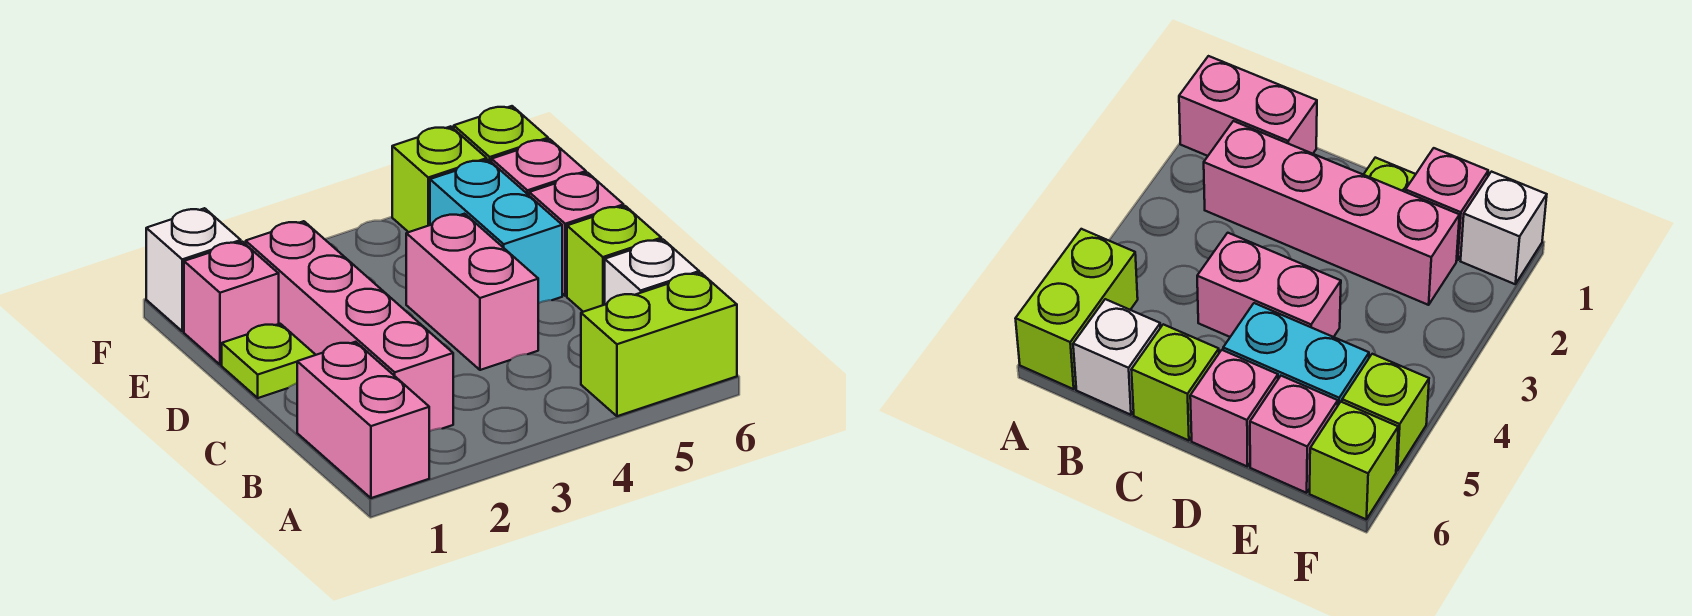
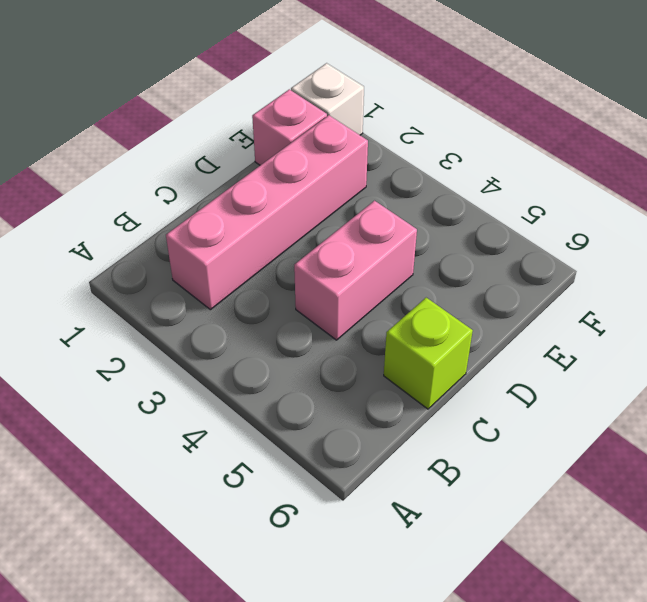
none -> pink 1x2 brick [297,342,429,498]
none -> lime 1x2 brick [581,273,737,416]
none -> white 1x1 brick [605,240,699,304]

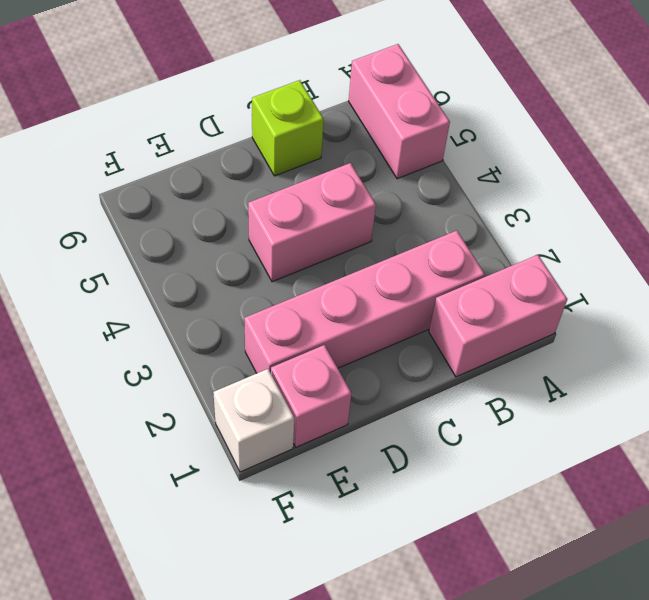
pink 1x2 brick [349,44,450,179] -> lime 1x2 brick [581,273,737,416]
none -> white 1x1 brick [605,240,699,304]
none -> lime 1x1 plate [222,324,315,398]
none -> cyan 1x2 brick [430,160,562,303]

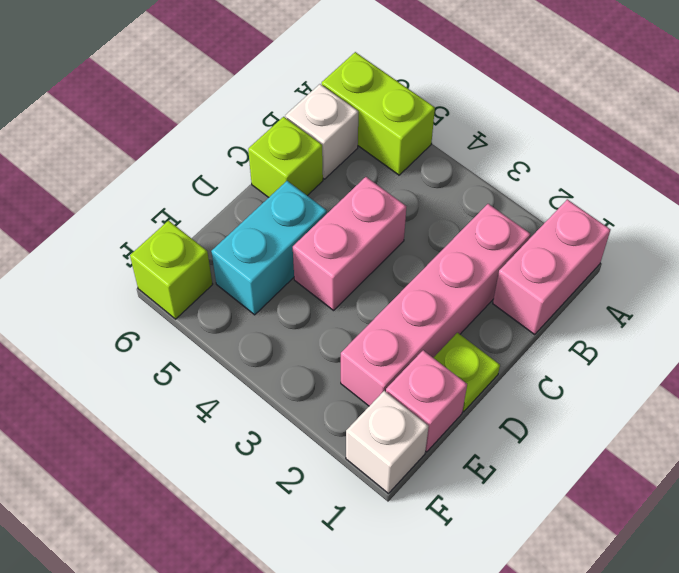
none -> pink 1x1 brick [529,173,624,296]
none -> pink 1x1 brick [492,139,586,195]
none -> lime 1x1 brick [392,126,487,232]

